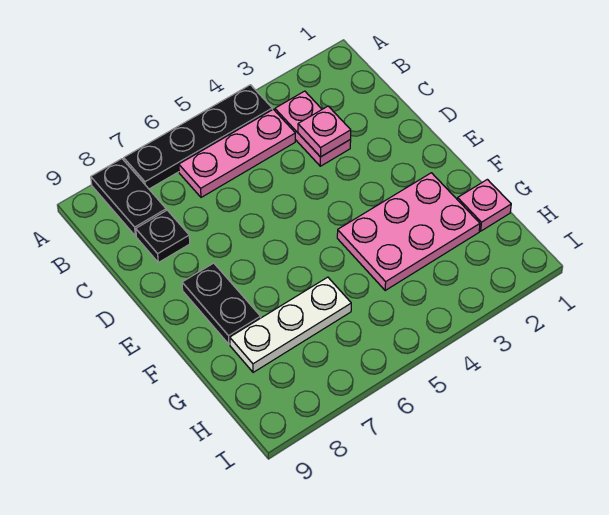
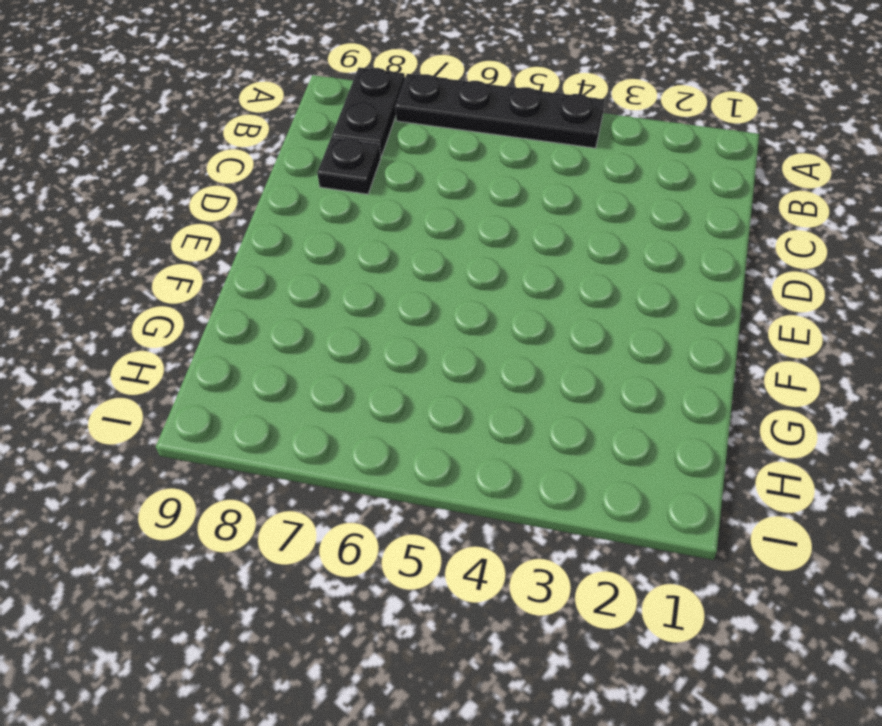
none -> pink 1x2 plate [275,91,351,166]
none -> pink 1x3 plate [179,109,295,197]

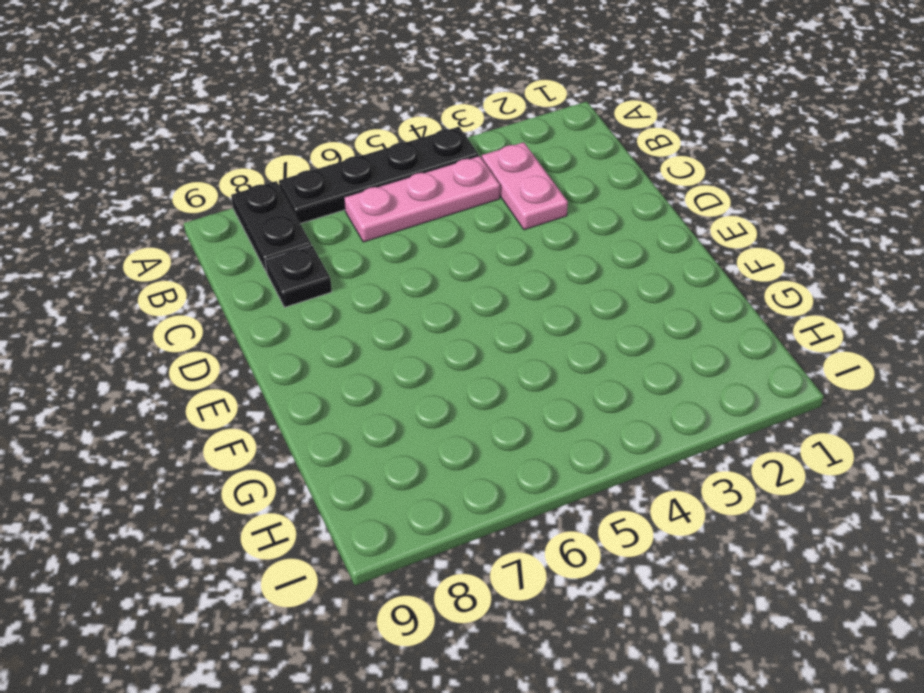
none -> black 1x2 plate [182,263,261,344]
none -> pink 2x3 plate [337,173,480,290]

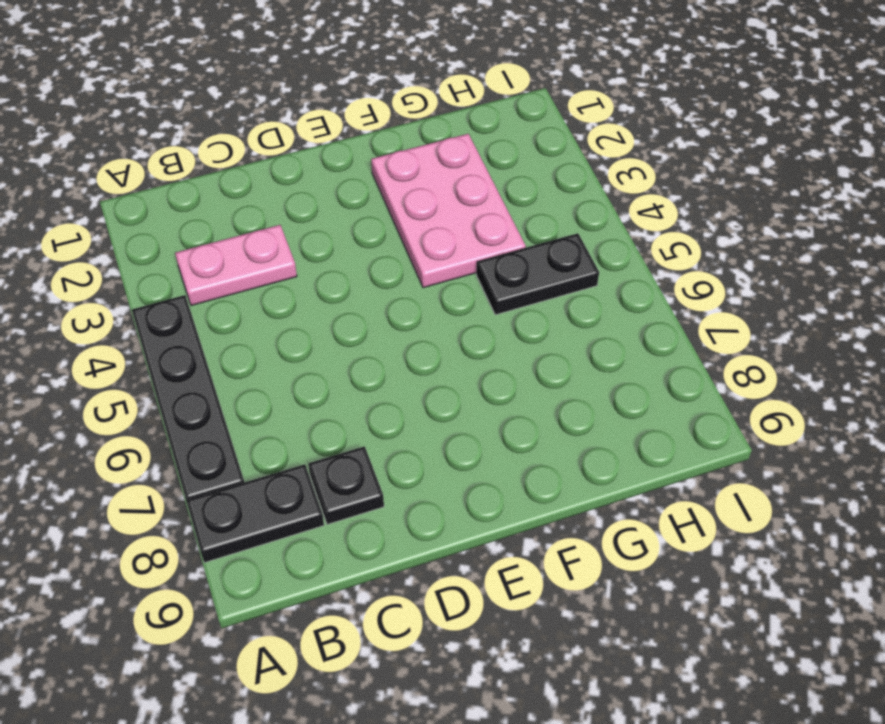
black 1x2 plate [476,233,599,315] -> black 1x2 plate moved to [182,263,261,344]
none -> pink 1x3 plate [179,109,295,197]
none -> pink 1x1 plate [457,179,511,231]

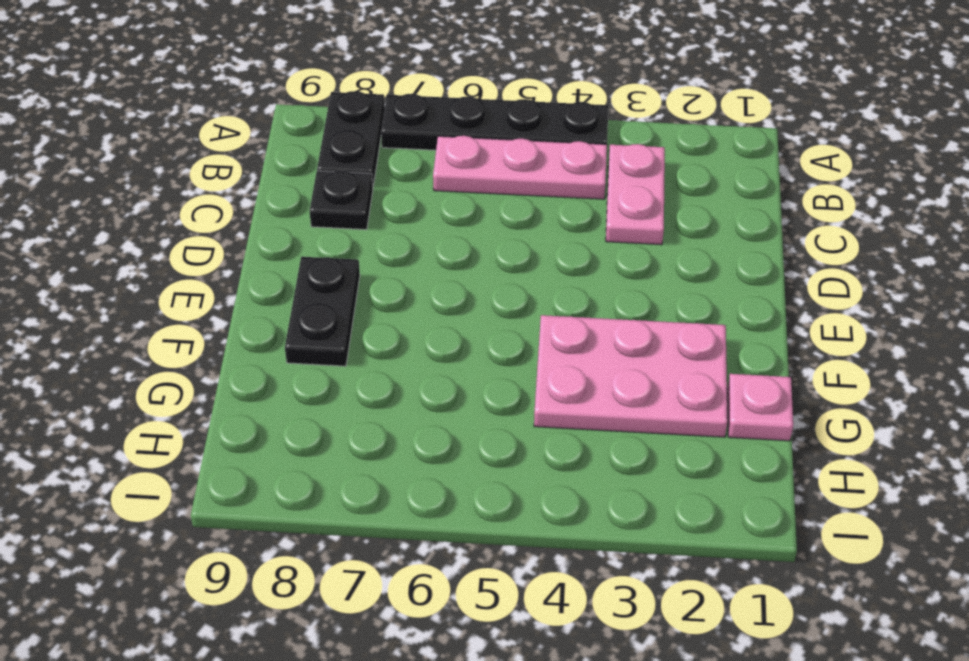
none -> white 1x3 plate [230,277,351,372]
none -> pink 1x1 plate [298,106,351,157]

